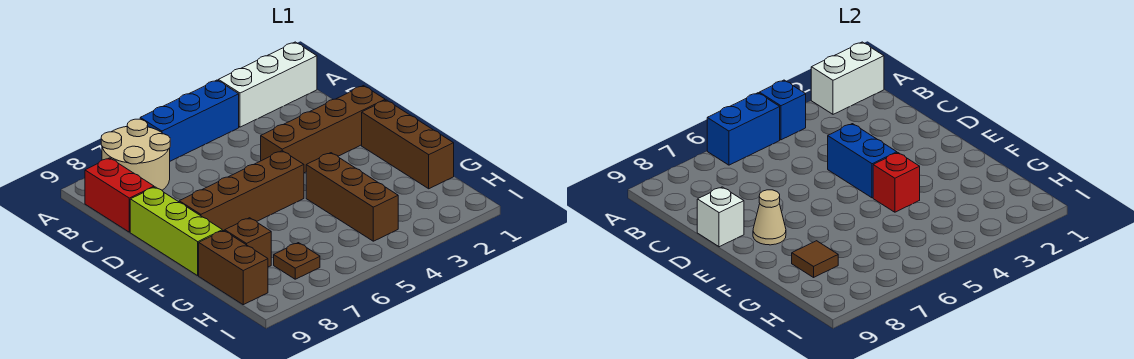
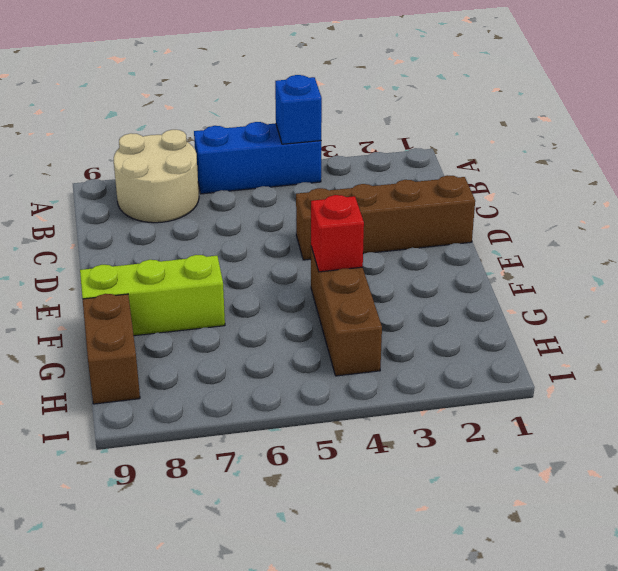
lime 1x3 brick [80,255,225,336] -> lime 1x3 brick turned to [130,187,222,276]
none -> white 1x3 brick [218,42,317,127]
none -> red 1x2 brick [85,158,154,232]
none -> brown 1x3 brick [362,100,454,189]

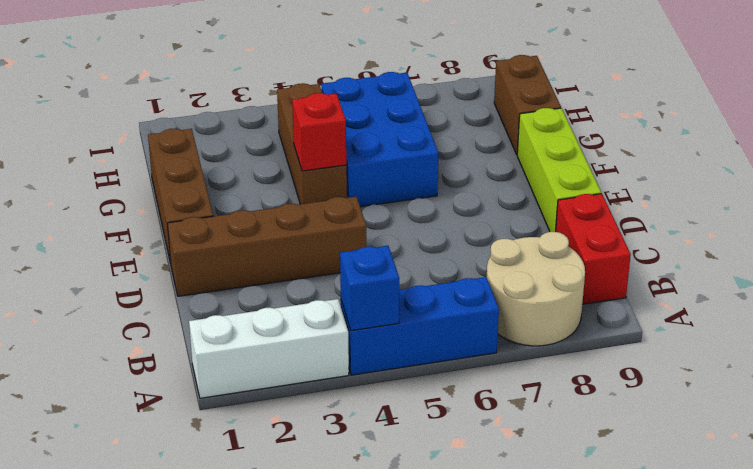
blue 2x3 brick [321,72,438,207] -> none
none -> brown 1x4 brick [179,151,304,231]
none -> brown 1x1 brick [225,218,271,267]
none -> brown 1x1 plate [274,243,320,279]

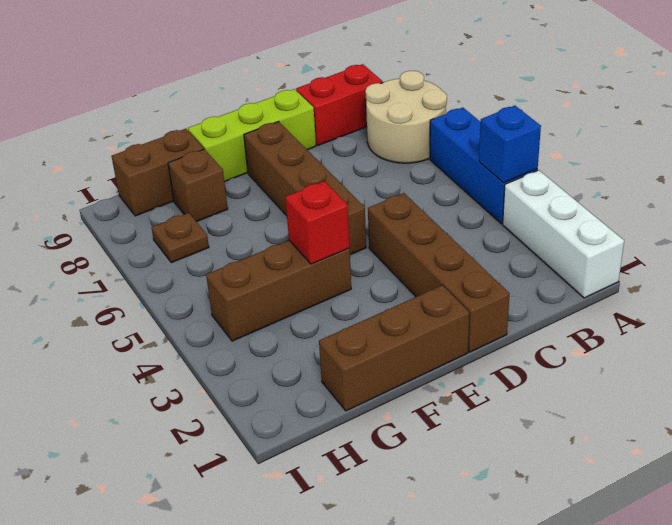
none -> white 1x2 brick [811,42,884,114]
none -> blue 1x2 brick [707,93,780,165]
none -> blue 1x2 brick [828,124,897,198]

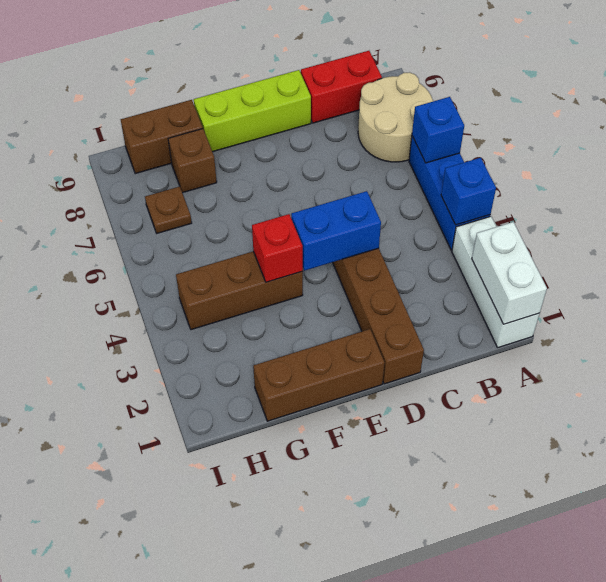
blue 1x1 brick [412,97,464,163] -> blue 1x2 brick [707,93,780,165]
none -> brown 1x4 brick [179,151,304,231]
none -> white 1x1 brick [697,187,744,247]
none -> tan 1x1 cone [753,190,786,245]

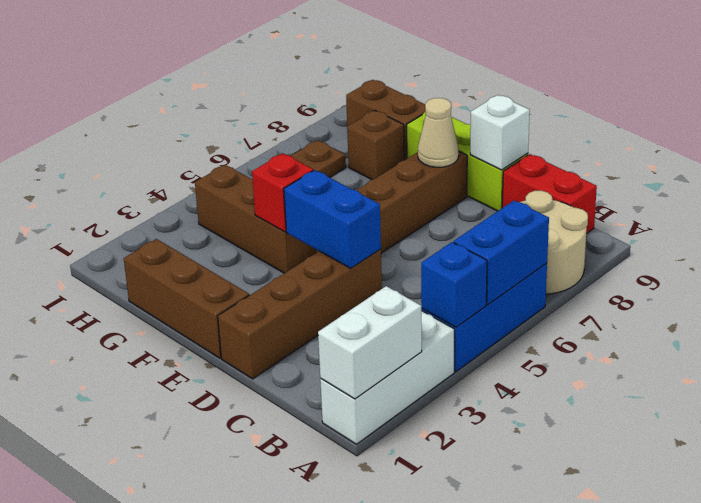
none -> brown 1x1 tile [792,241,838,277]

